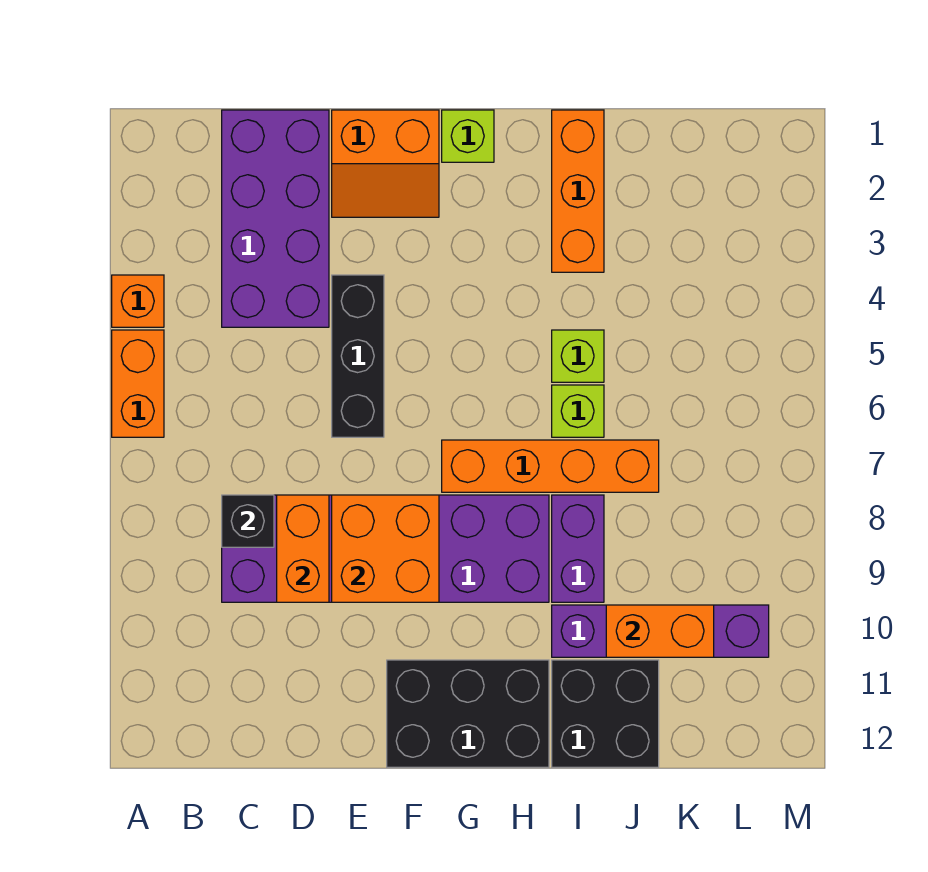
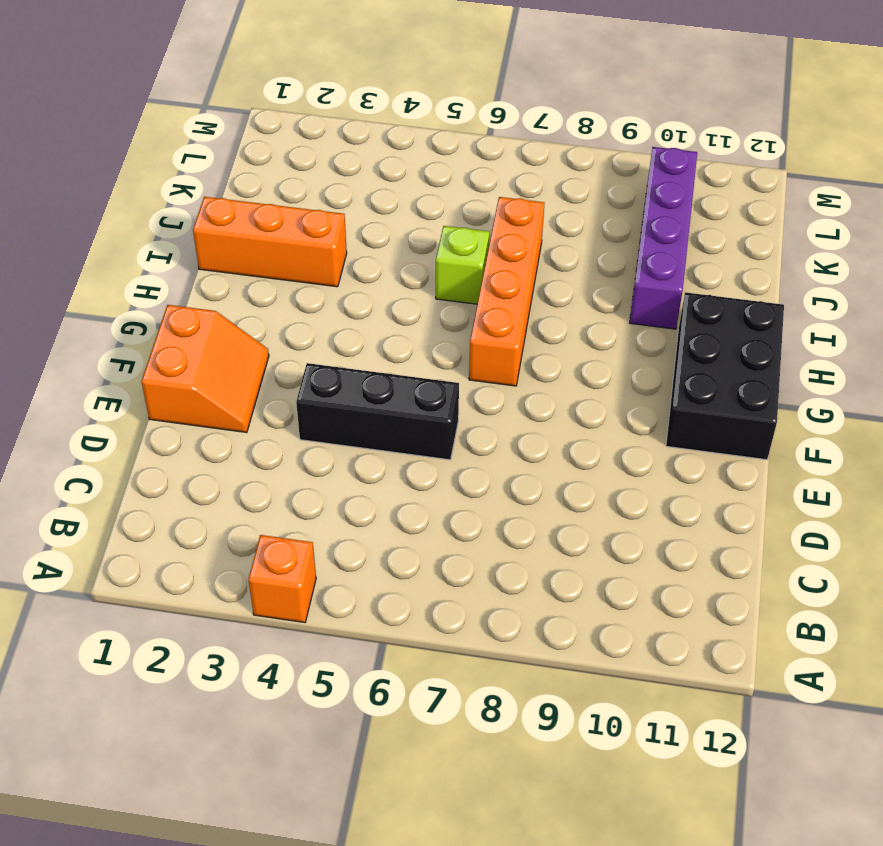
none -> orange 1x2 brick [112,330,164,437]
none -> purple 2x4 brick [222,110,329,327]
none -> purple 2x6 brick [222,495,549,602]

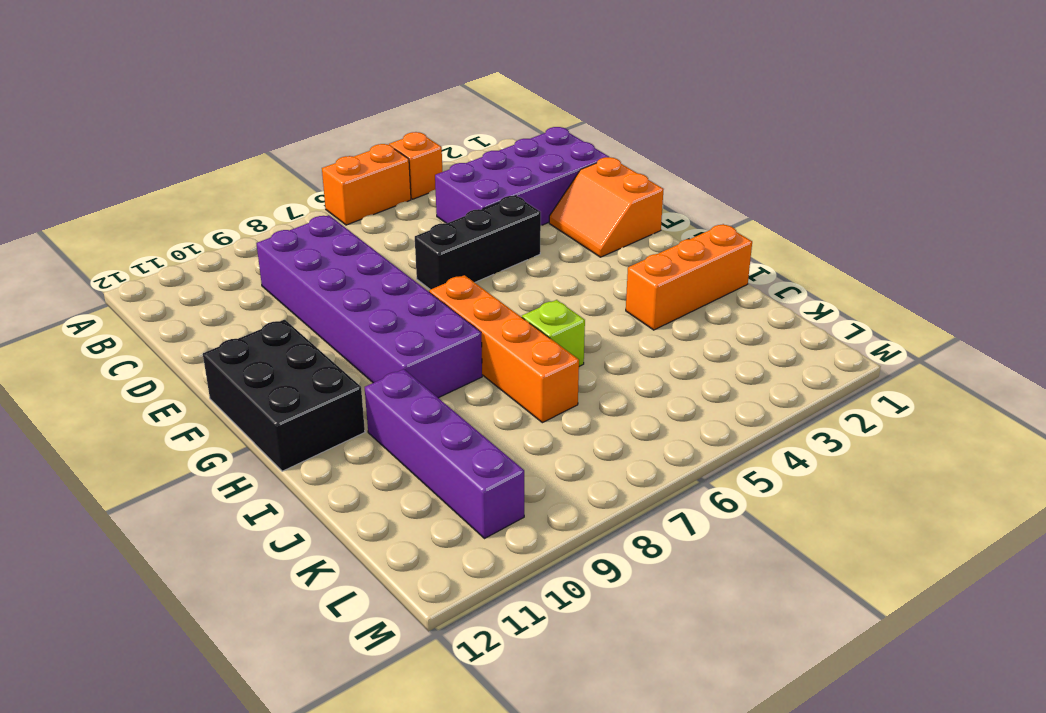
none -> lime 1x1 brick [442,110,494,162]
none -> lime 1x1 brick [552,330,604,382]
none -> purple 1x2 brick [552,495,604,602]

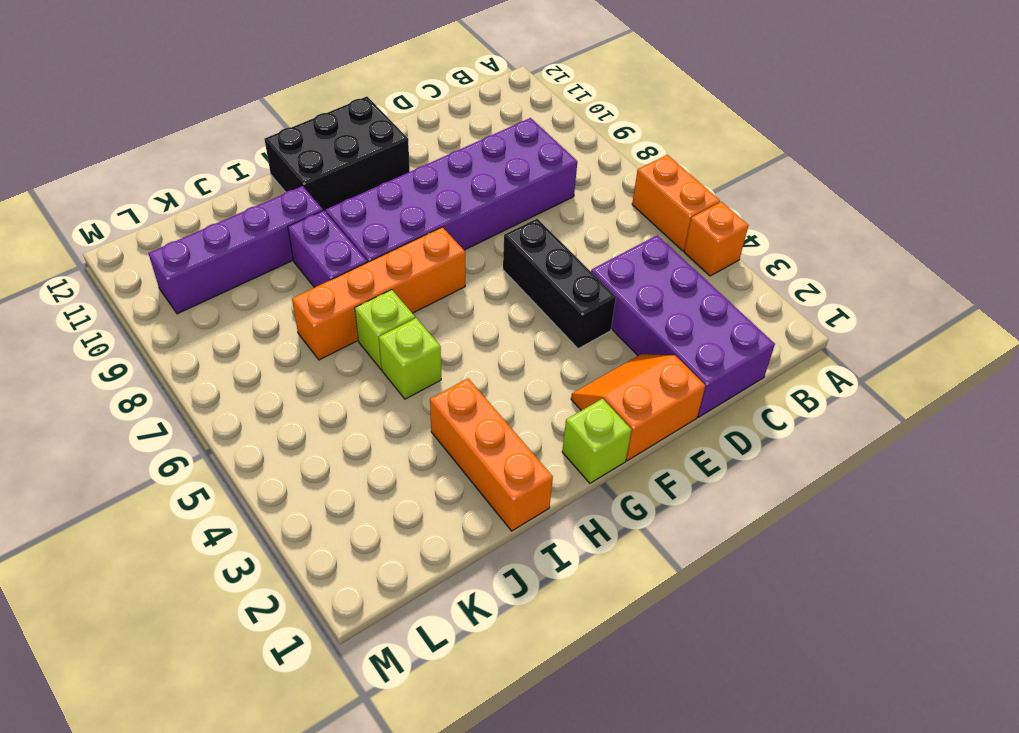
none -> black 2x2 brick [552,660,659,767]
none -> black 1x1 brick [222,495,274,547]
none -> orange 1x2 brick [277,495,329,602]

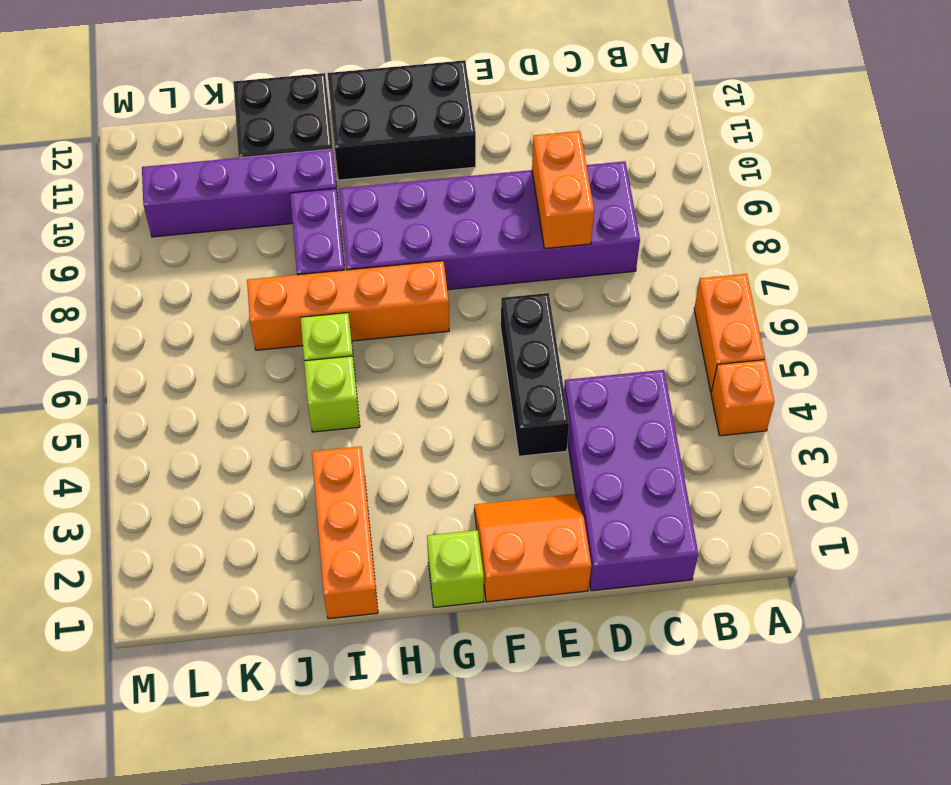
none -> black 1x1 brick [222,495,274,547]
none -> orange 2x2 brick [332,495,439,602]
none -> orange 1x2 brick [606,605,714,657]

